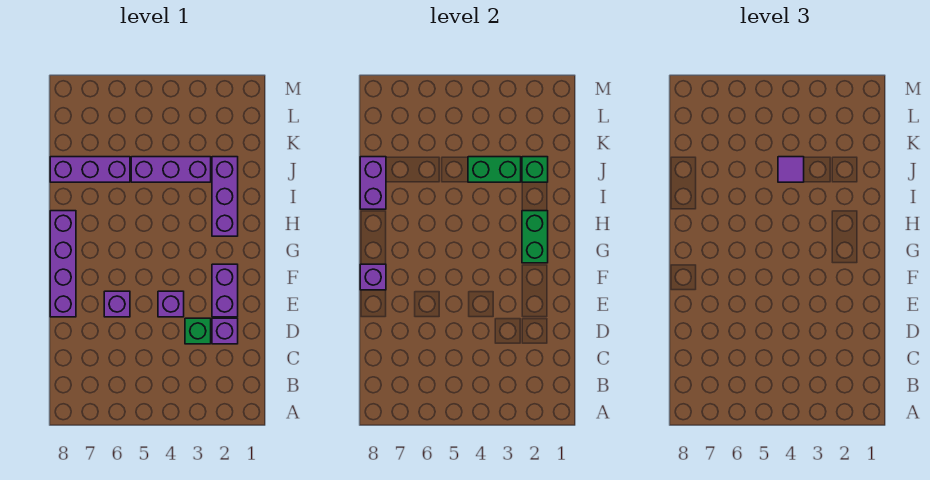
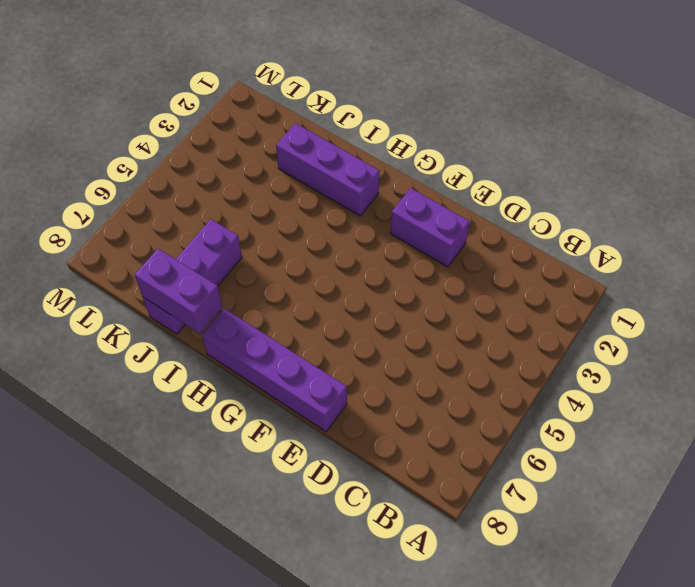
none -> purple 1x1 brick [212,318,238,344]
none -> green 1x1 brick [185,318,211,344]
none -> purple 1x1 brick [158,291,184,317]

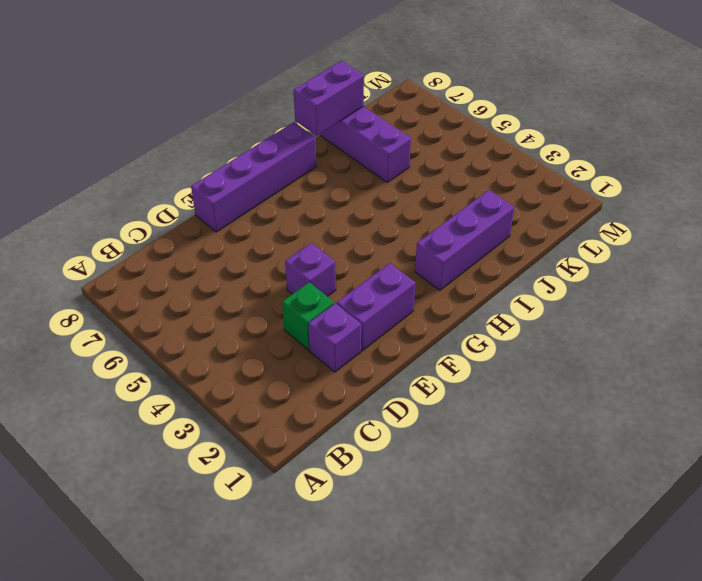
none -> purple 1x1 brick [104,291,130,317]
none -> purple 1x3 brick [131,157,211,182]
none -> purple 1x1 brick [360,264,386,290]

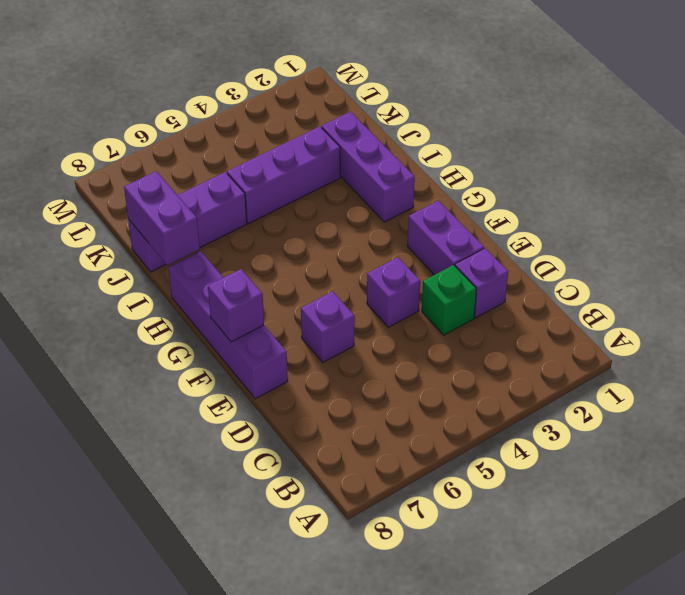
none -> green 1x2 brick [522,211,548,263]
none -> green 1x1 brick [522,157,548,182]
none -> green 1x2 brick [468,157,521,182]

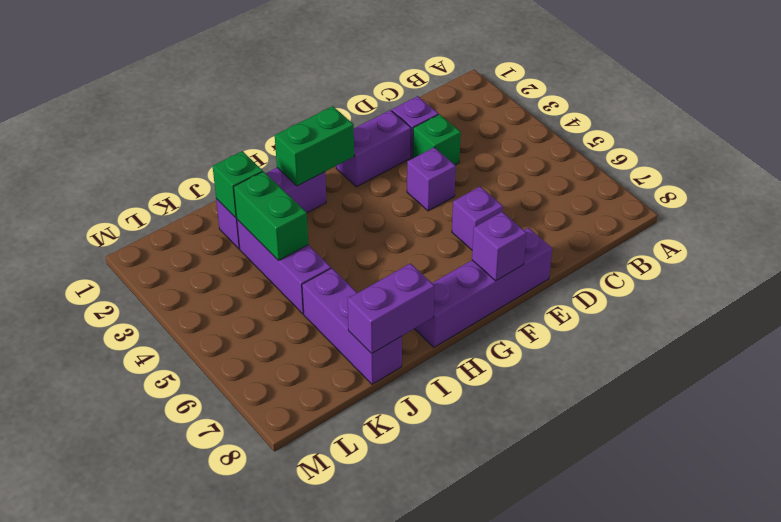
none -> purple 1x1 tile [778,157,804,182]

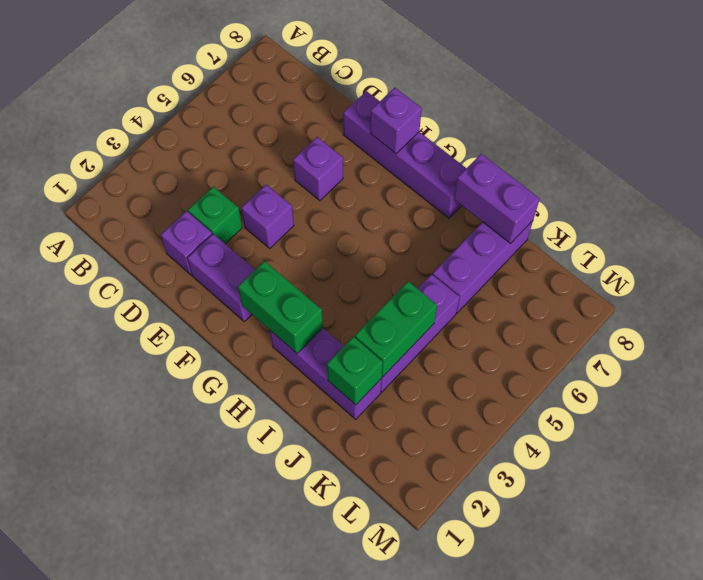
none -> purple 1x1 tile [778,157,804,182]

